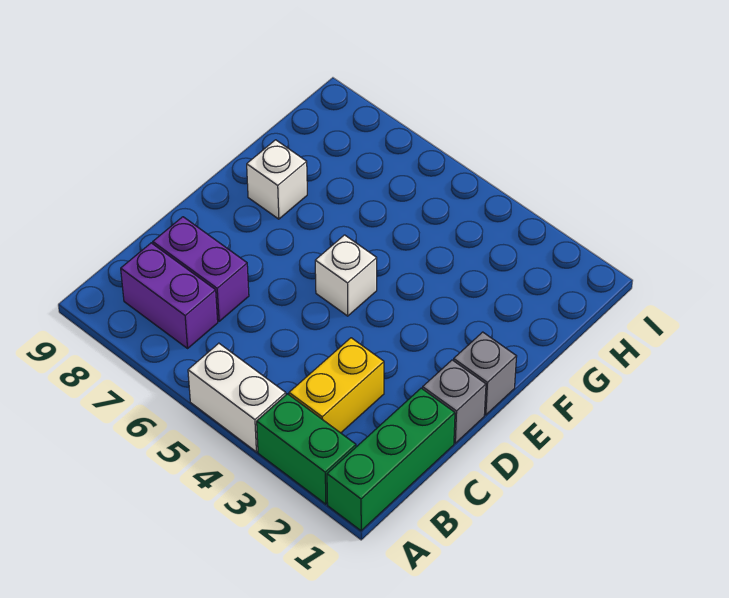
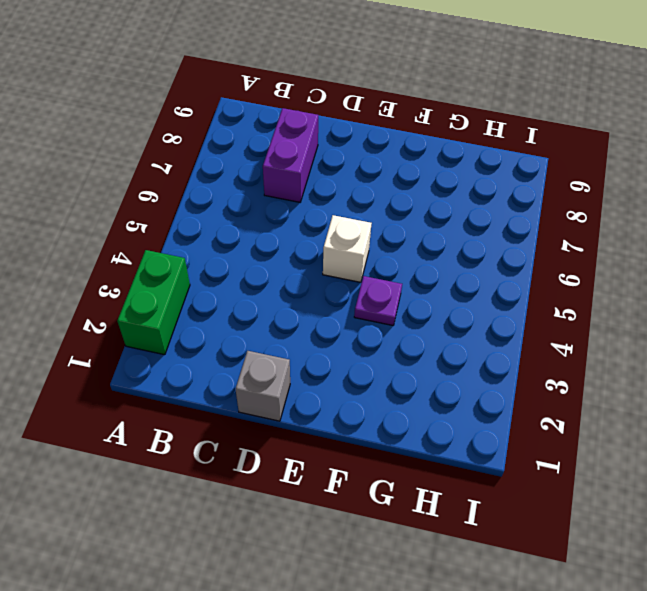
purple 1x1 plate [354,276,402,326] -> none
none -> green 1x3 brick [327,388,455,531]
none -> white 1x2 brick [188,343,286,452]

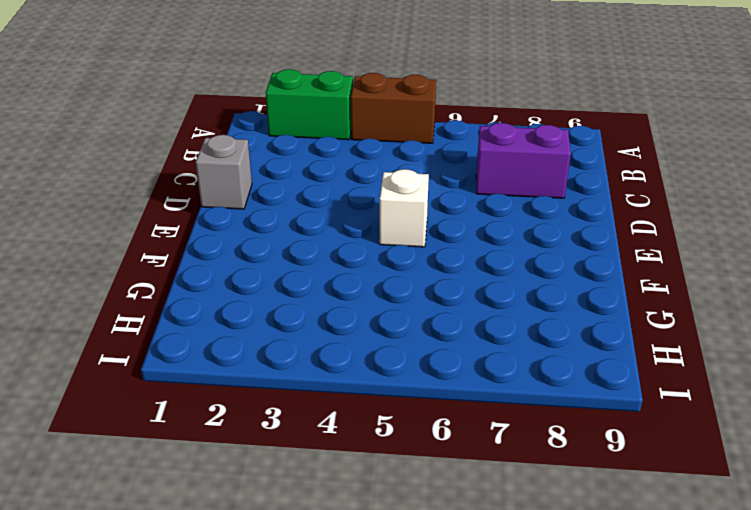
brown 1x2 brick [351,73,436,143] -> white 1x2 brick [188,343,286,452]
none -> green 1x3 brick [327,388,455,531]
none -> yellow 1x2 brick [289,338,384,433]

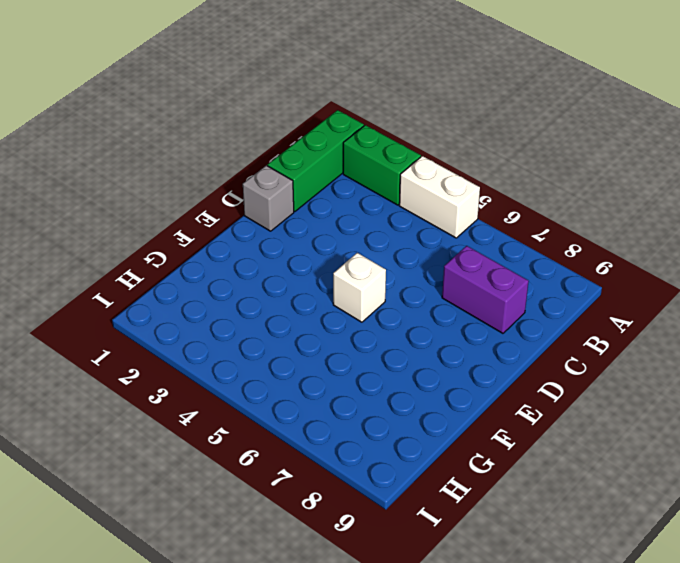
none -> yellow 1x2 brick [289,338,384,433]
none -> purple 1x2 brick [121,243,218,348]

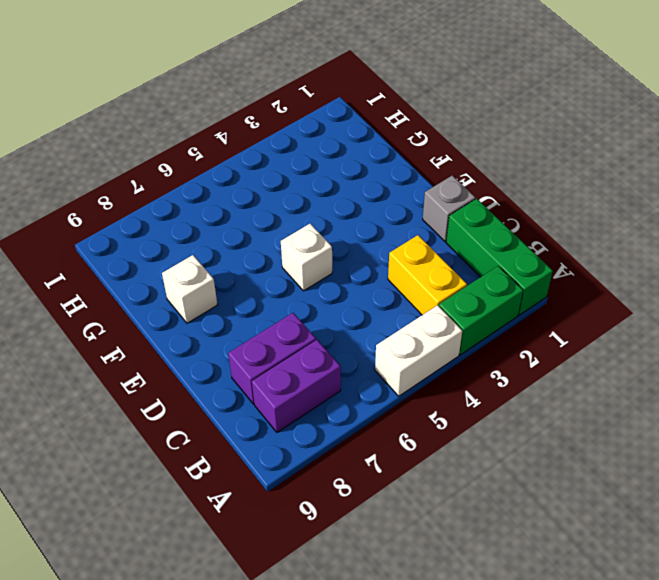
none -> grey 1x1 brick [454,332,517,415]

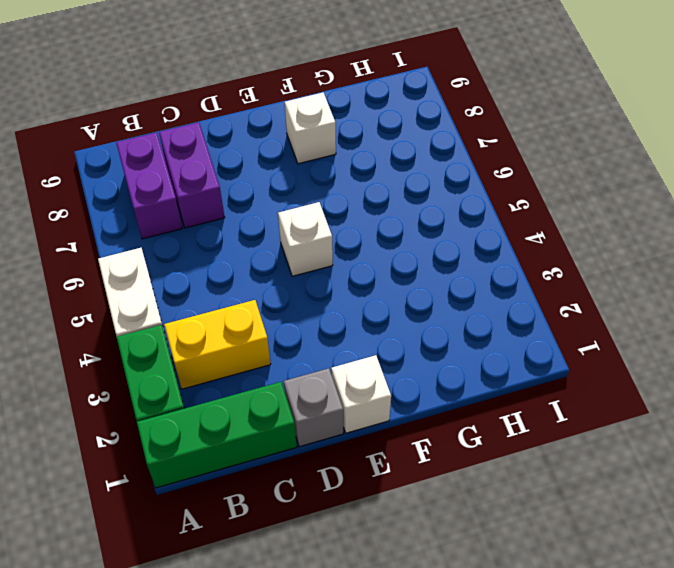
white 1x1 brick [331,355,391,433] -> grey 1x1 brick [454,332,517,415]

